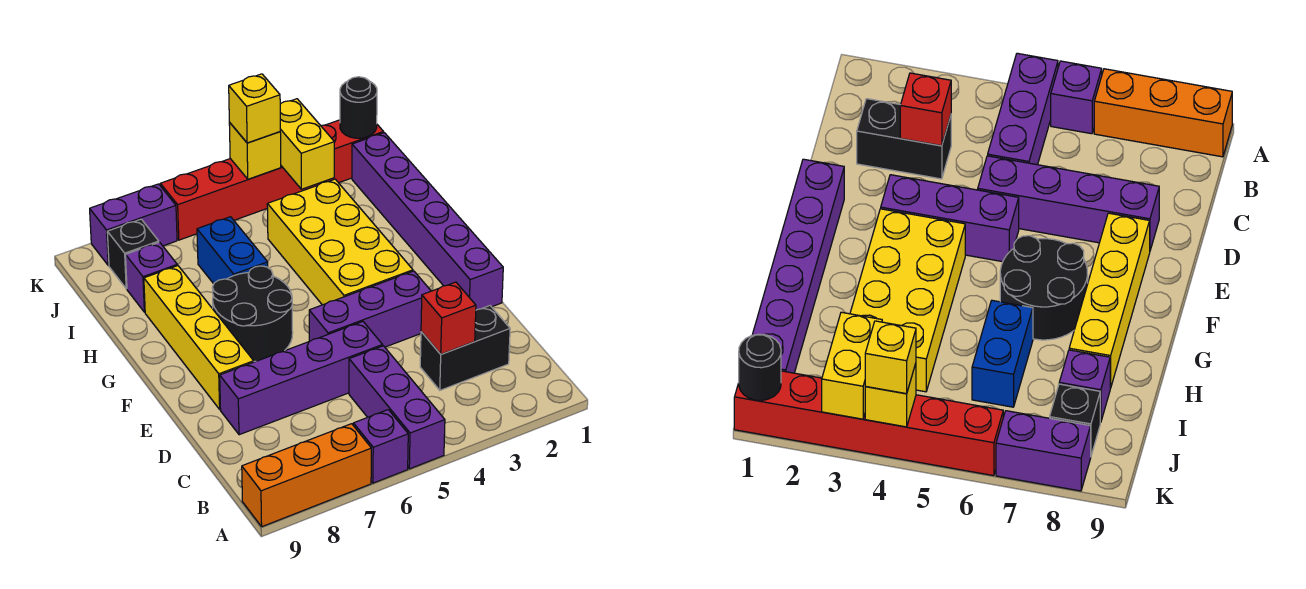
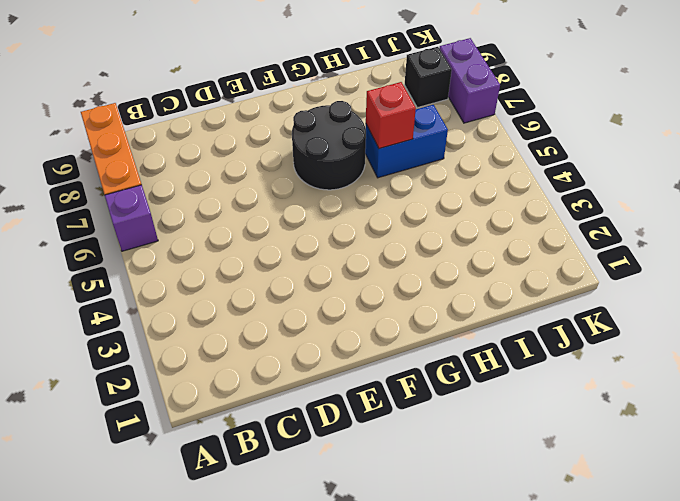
red 1x1 brick [366,82,416,149] -> red 1x1 brick moved to [421,282,476,354]
none -> purple 1x3 brick [349,346,445,469]
none -> black 1x2 brick [420,306,510,390]
none -> purple 1x4 brick [220,322,382,435]

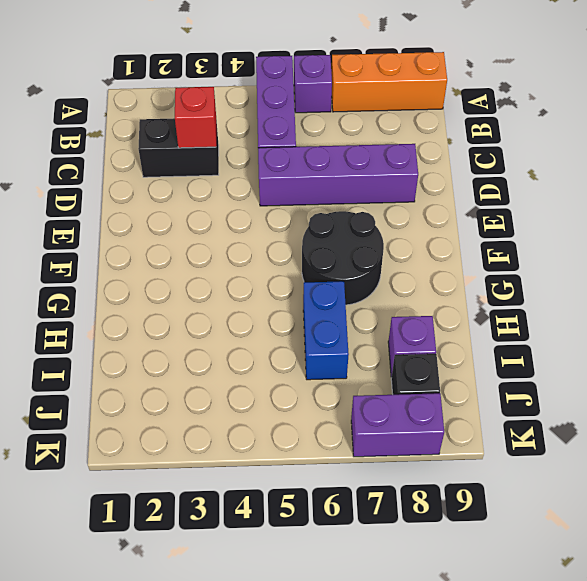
none -> purple 1x6 brick [352,133,503,310]
none -> purple 1x3 brick [309,271,431,347]
none -> yellow 1x4 brick [144,266,254,409]

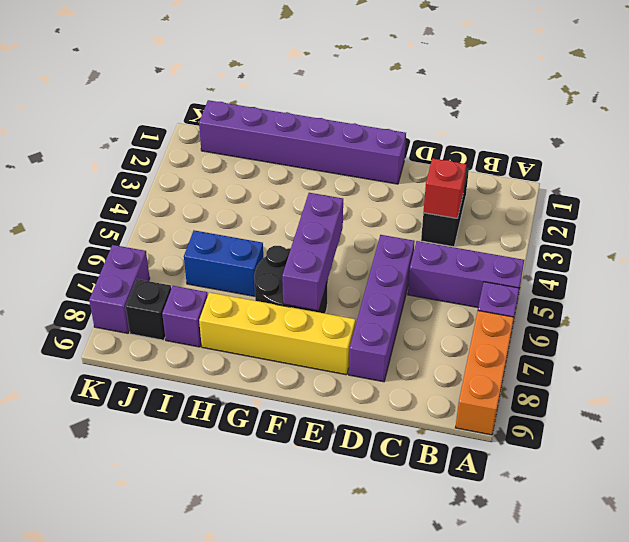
purple 1x3 brick [282,193,343,310] -> purple 1x3 brick moved to [309,271,431,347]
none -> yellow 2x4 brick [267,179,413,305]
none -> red 1x6 brick [160,120,384,240]
none -> yellow 1x2 brick [280,99,334,189]

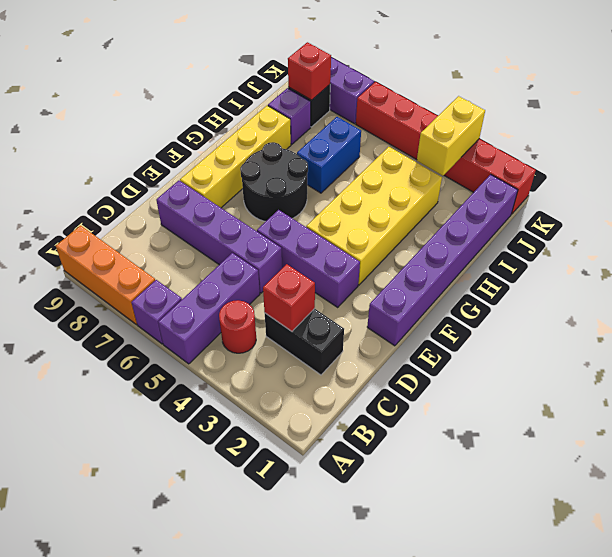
red 1x1 round brick [219,300,256,353] -> none
red 1x1 brick [288,42,331,100] -> none
none -> black 1x1 round brick [340,77,377,138]
none -> yellow 1x1 brick [229,123,281,179]
none -> yellow 1x1 brick [229,74,280,143]

